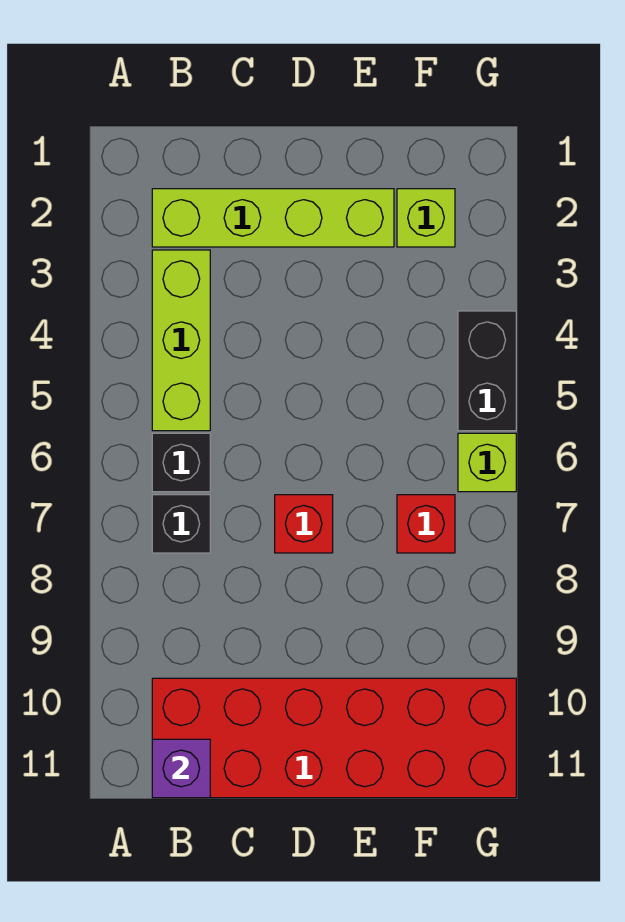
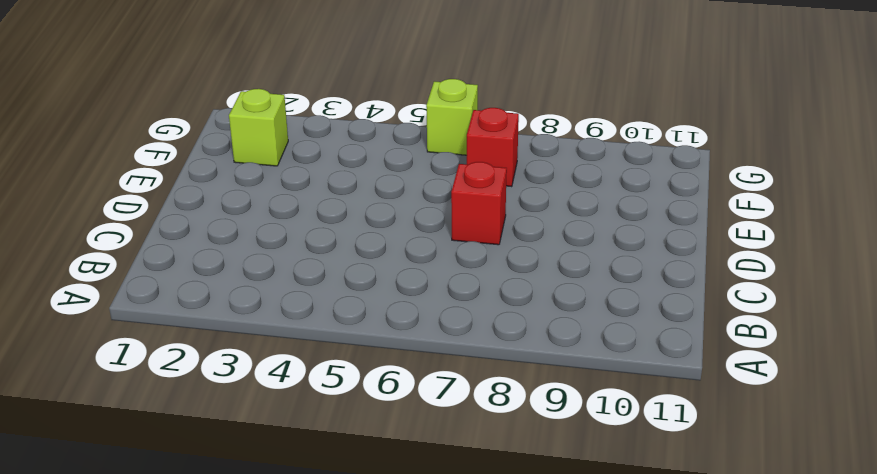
none -> lime 1x4 brick [152,189,394,247]
none -> lime 1x3 brick [152,250,210,431]

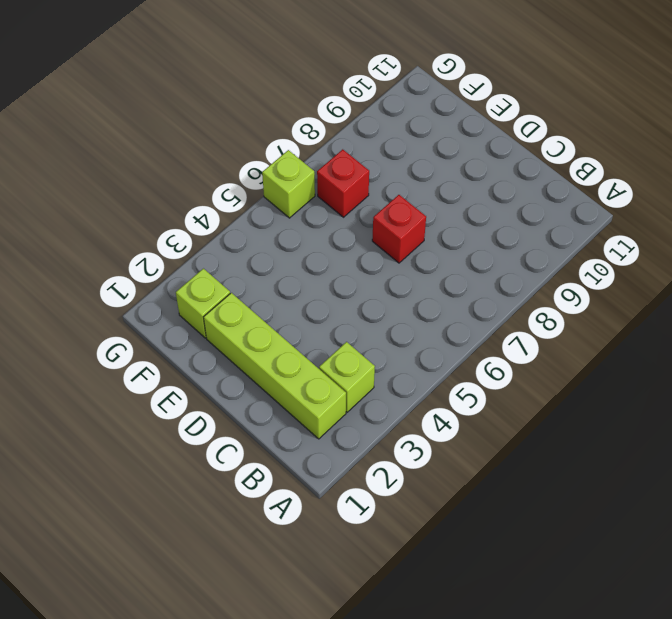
lime 1x1 brick [319,342,375,412] -> lime 1x3 brick [152,250,210,431]
none -> black 1x1 brick [152,433,210,492]
none -> black 1x1 brick [152,495,210,553]

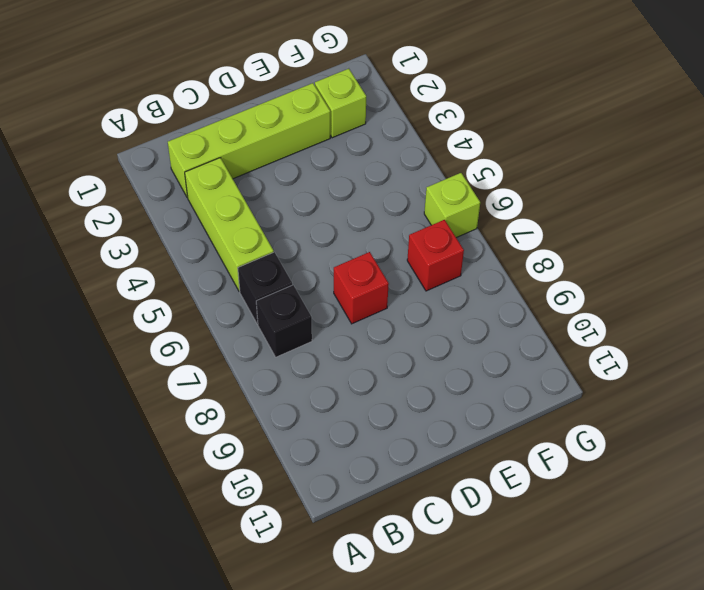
none -> red 2x6 brick [152,678,516,798]
none -> black 1x2 brick [458,311,516,431]

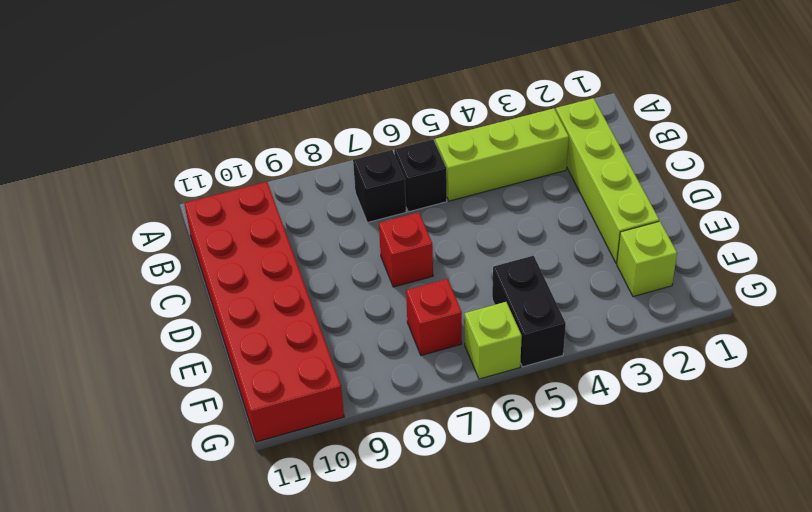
black 1x2 brick [492,256,566,367] -> black 1x2 brick turned to [458,311,516,431]
none -> purple 1x1 brick [152,739,210,798]

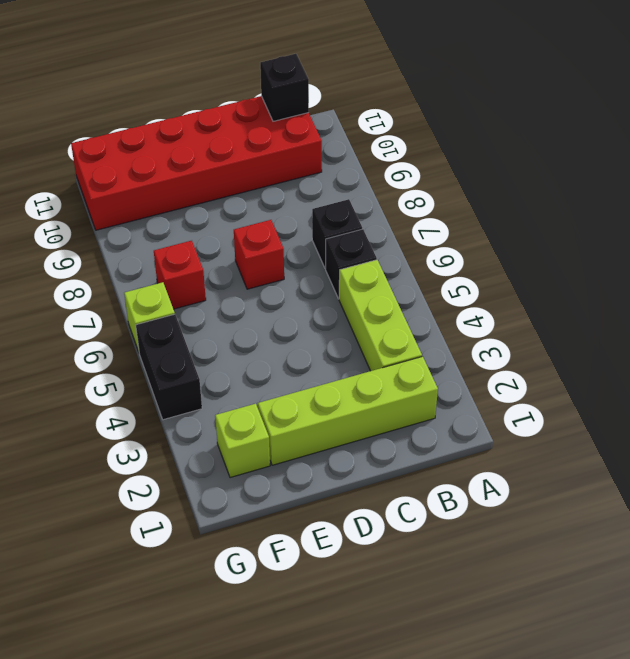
black 1x1 brick [260,54,309,121] -> purple 1x1 brick [152,739,210,798]

